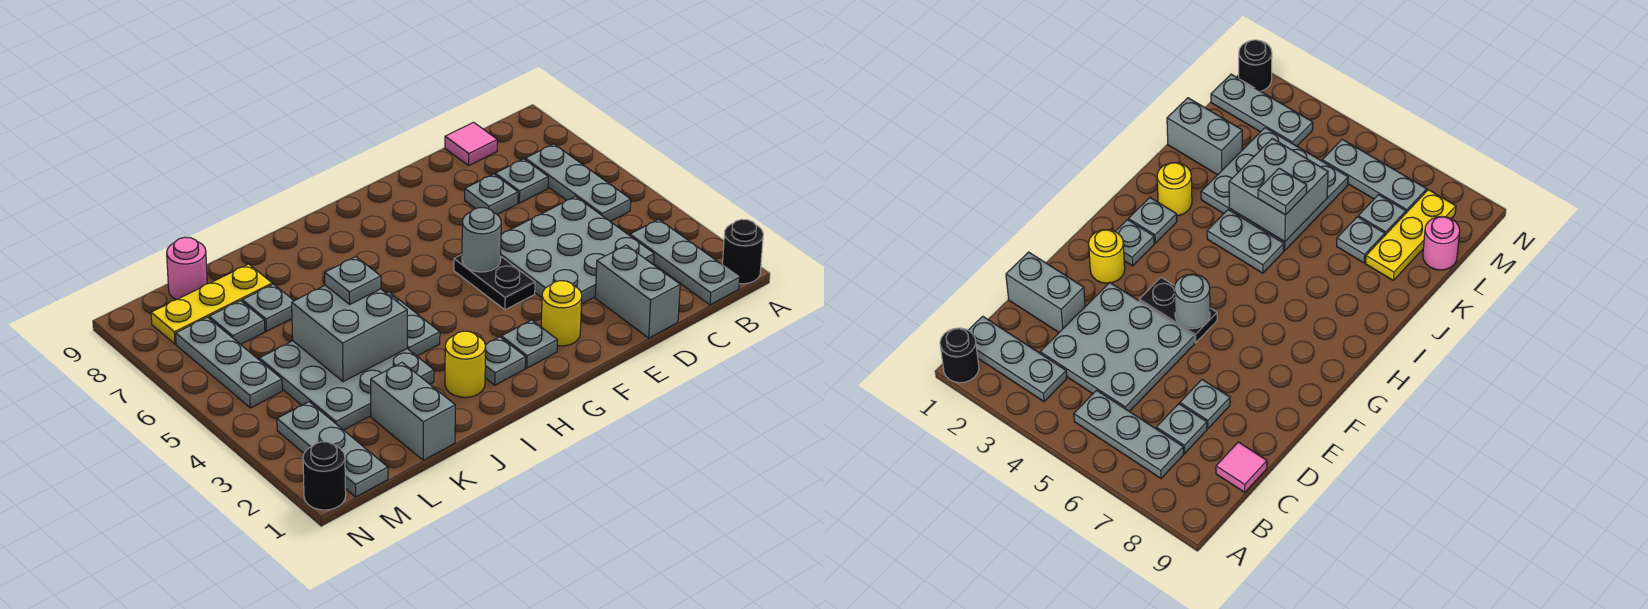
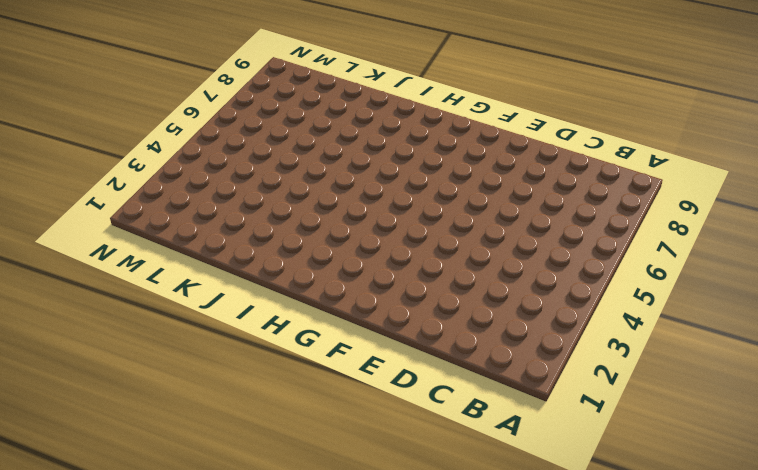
none -> black 1x1 round brick [722,219,763,284]
none -> grey 1x3 plate [630,219,740,305]
none -> grey 1x3 plate [525,144,631,222]

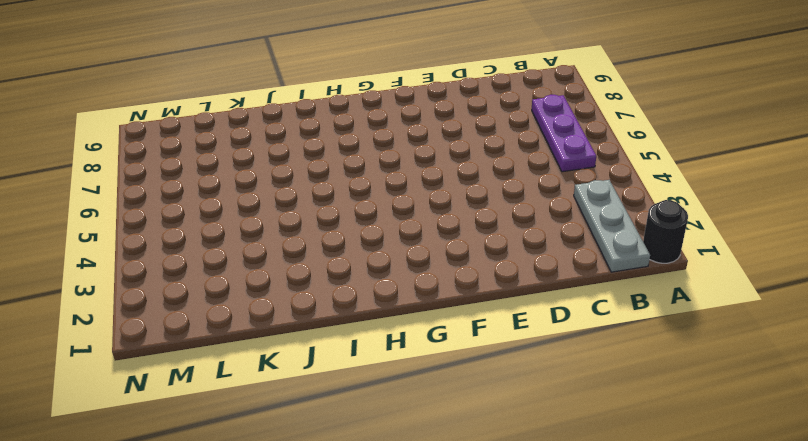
purple 1x3 plate [532,95,596,172] -> grey 1x3 plate [525,144,631,222]
none -> grey 3x3 plate [501,197,654,304]
none -> grey 1x1 plate [495,159,548,203]
none -> pink 1x1 tile [445,122,497,166]

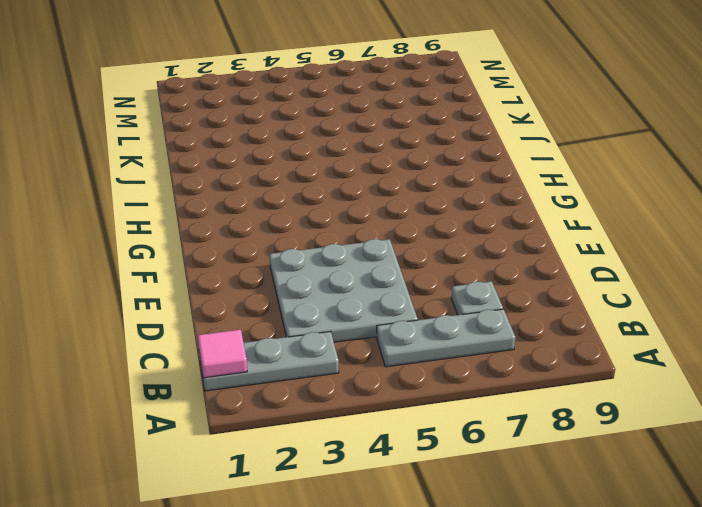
pink 1x1 tile [198,330,247,378] -> pink 1x1 tile moved to [445,122,497,166]
none -> black 1x1 round brick [722,219,763,284]
none -> grey 1x2 brick [595,245,680,338]
none -> grey 1x1 plate [465,174,518,214]

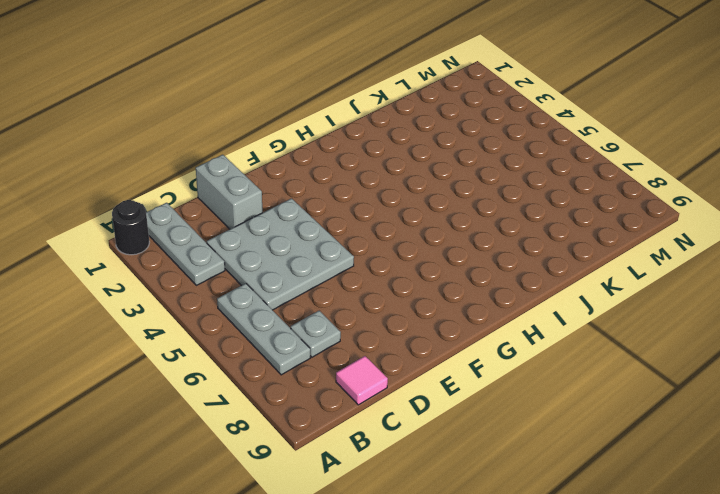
none -> grey 1x1 plate [465,174,518,214]
none -> yellow 1x1 round brick [541,281,582,346]
none -> black 1x2 plate [454,255,535,310]

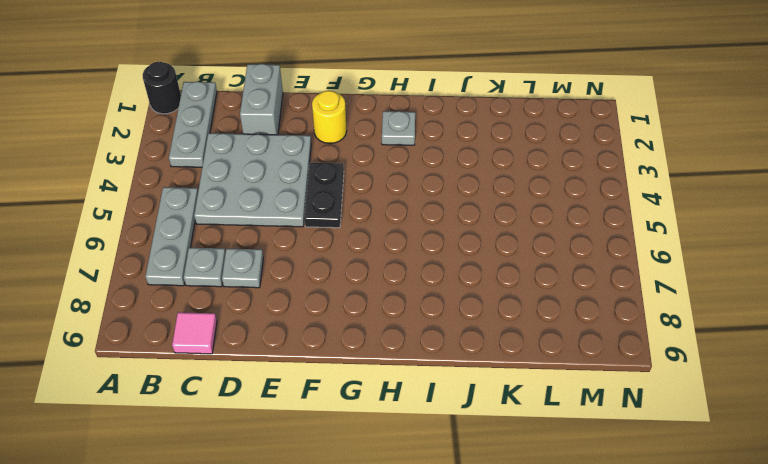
none -> grey 1x1 plate [501,320,558,368]
none -> yellow 1x1 round brick [445,331,486,397]
none -> grey 1x2 plate [387,292,440,356]

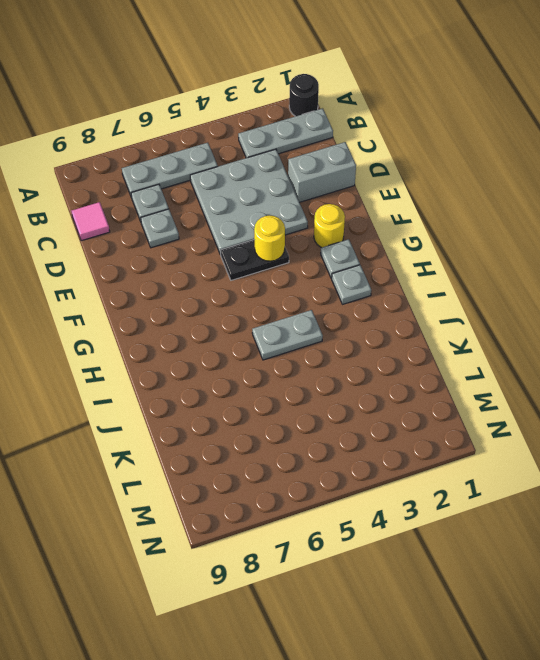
yellow 1x1 round brick [254,215,285,261] -> yellow 1x1 round brick moved to [445,331,486,397]
none -> grey 3x3 plate [259,341,434,430]
none -> grey 1x2 brick [371,362,455,460]
none -> grey 1x1 plate [242,284,294,331]

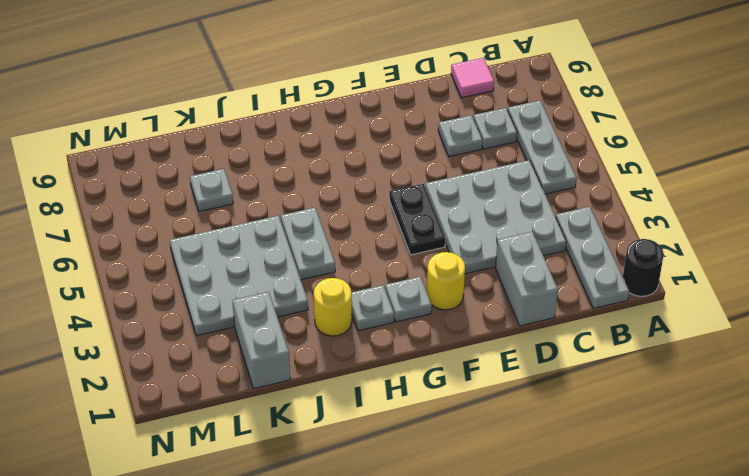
none -> yellow 1x3 plate [151,264,272,344]
none -> grey 1x1 plate [209,301,265,344]
none -> pink 1x1 round brick [167,237,207,300]

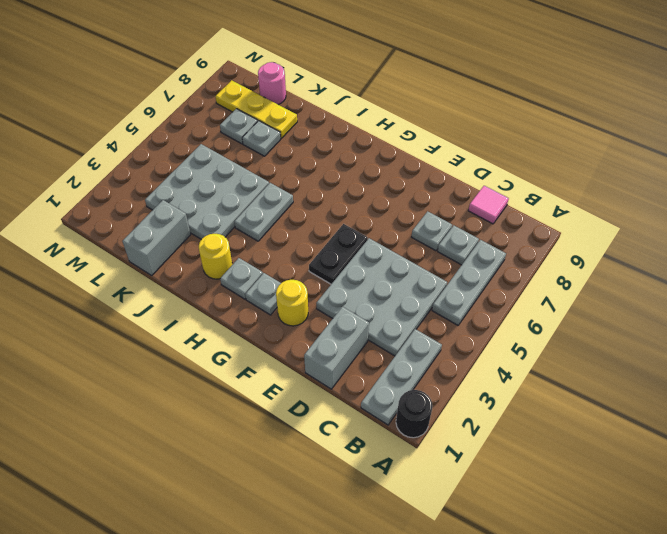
none -> grey 1x3 plate [277,402,388,497]
none -> grey 1x3 plate [176,317,282,408]
none -> black 1x1 round brick [303,442,346,510]

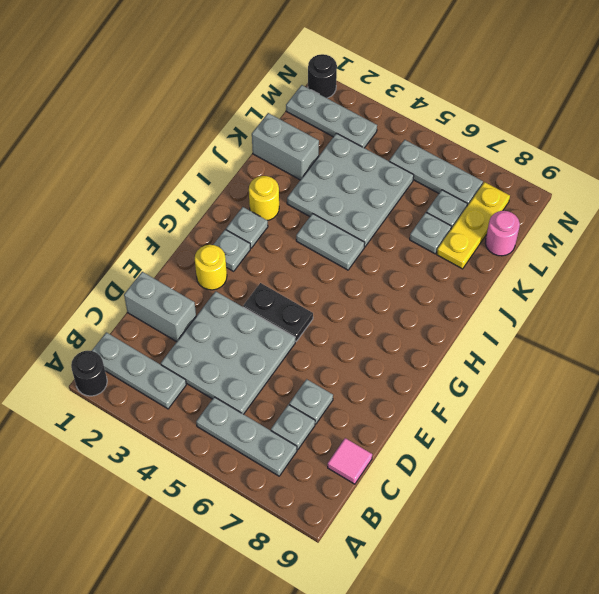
none -> grey 1x1 round brick [462,208,501,272]
none -> grey 2x2 brick [292,286,407,382]
none -> grey 1x1 plate [325,257,381,304]

